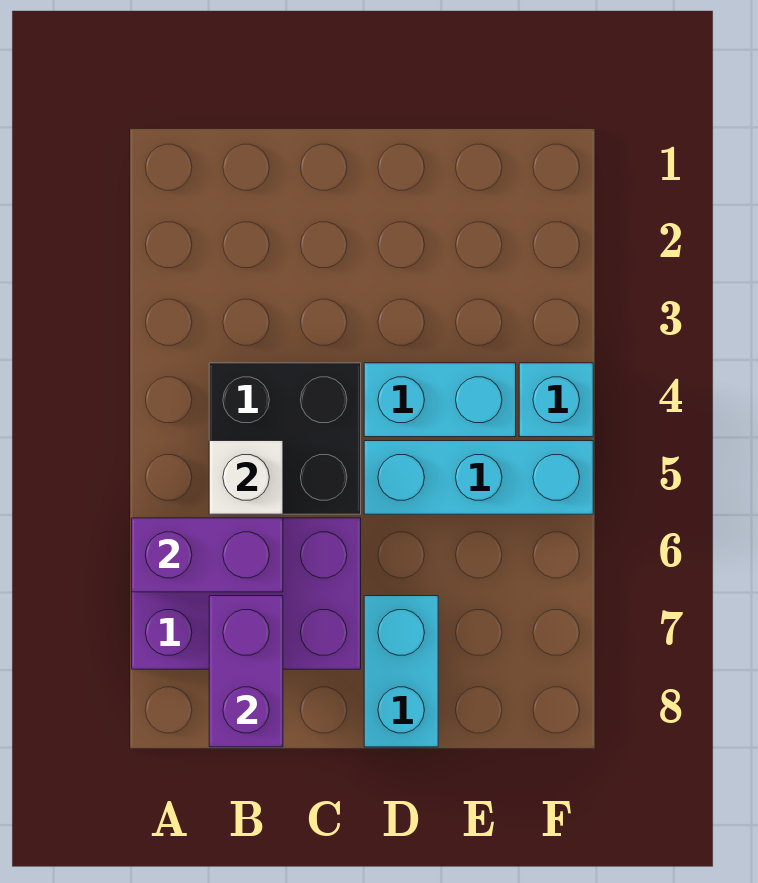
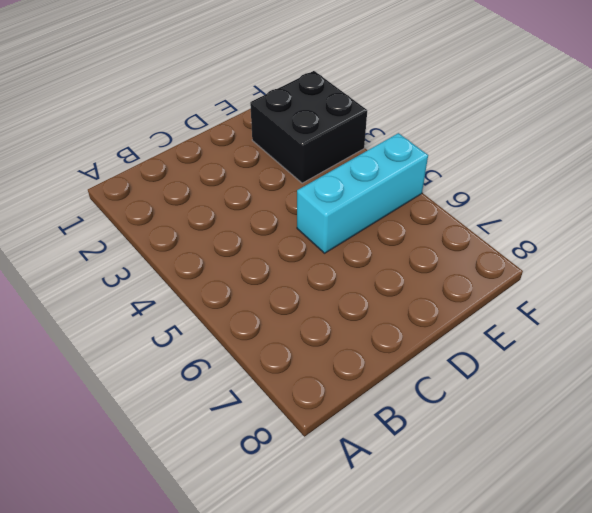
black 2x2 brick [250,71,367,183] -> black 2x2 brick moved to [209,363,361,514]
none -> purple 2x3 brick [132,518,361,669]
none -> cyan 1x2 brick [364,363,516,437]

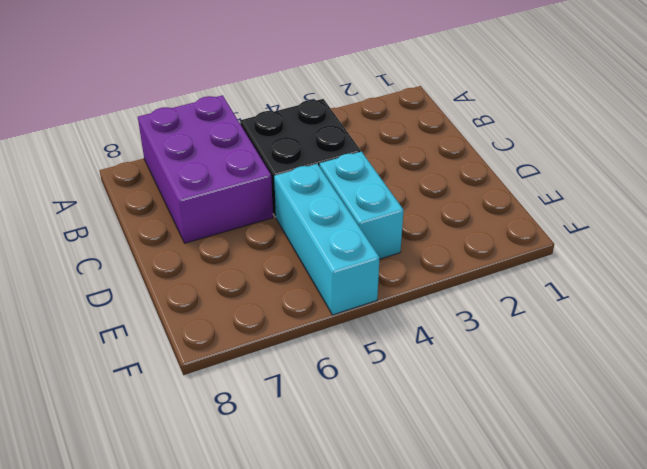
none -> cyan 1x2 brick [364,596,438,747]
none -> cyan 1x1 brick [519,363,593,437]

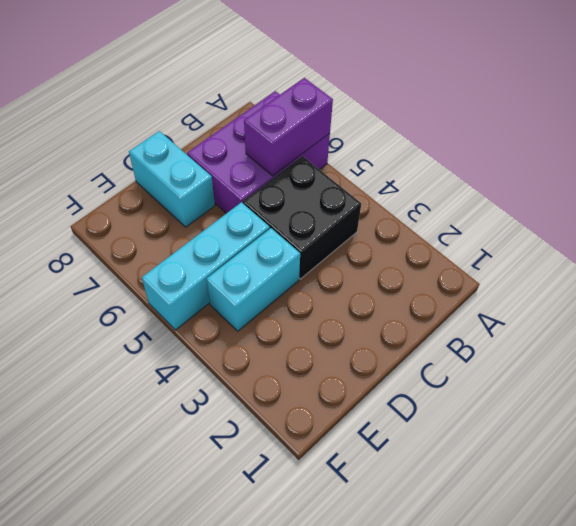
none -> cyan 1x1 brick [519,363,593,437]
none -> white 1x1 brick [209,441,283,514]

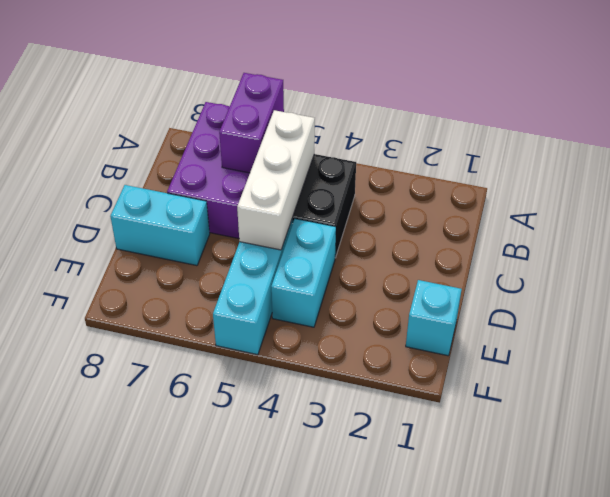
white 1x3 brick [237,110,315,250] -> white 1x1 brick [209,441,283,514]
cyan 1x1 brick [406,280,462,356] -> cyan 1x1 brick moved to [519,363,593,437]
none -> purple 1x2 brick [209,596,283,747]

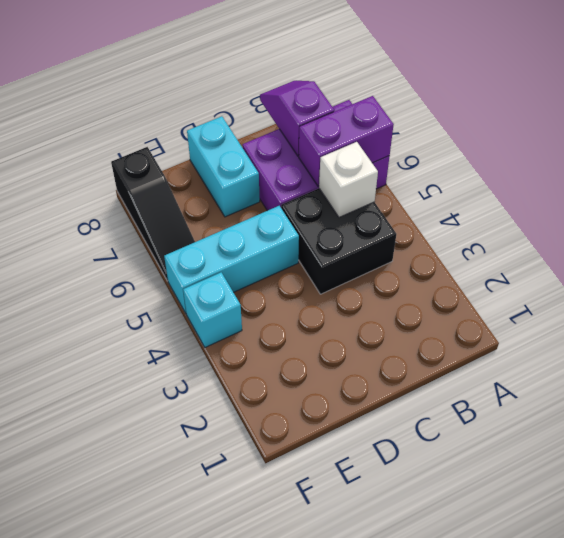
purple 1x2 slope [260,81,334,156] -> purple 1x2 brick [209,596,283,747]
black 1x3 slope [111,147,195,281] -> none
none -> cyan 1x2 brick [364,363,516,437]

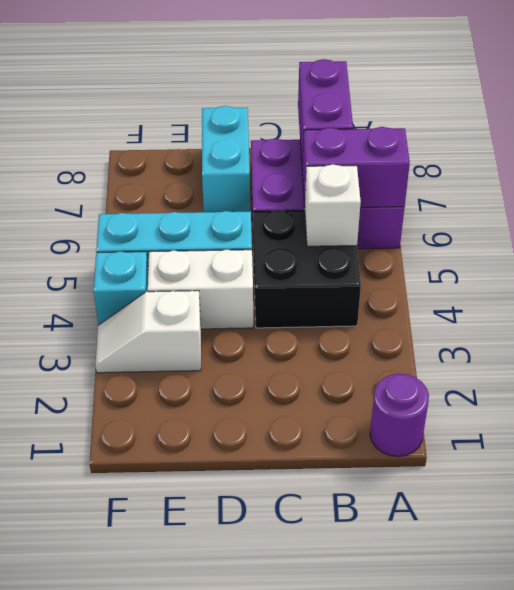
purple 1x1 round brick [370,374,429,456] -> none
white 1x2 brick [148,250,253,329] -> cyan 1x2 brick [364,363,516,437]
white 1x2 slope [96,291,201,373] -> none

